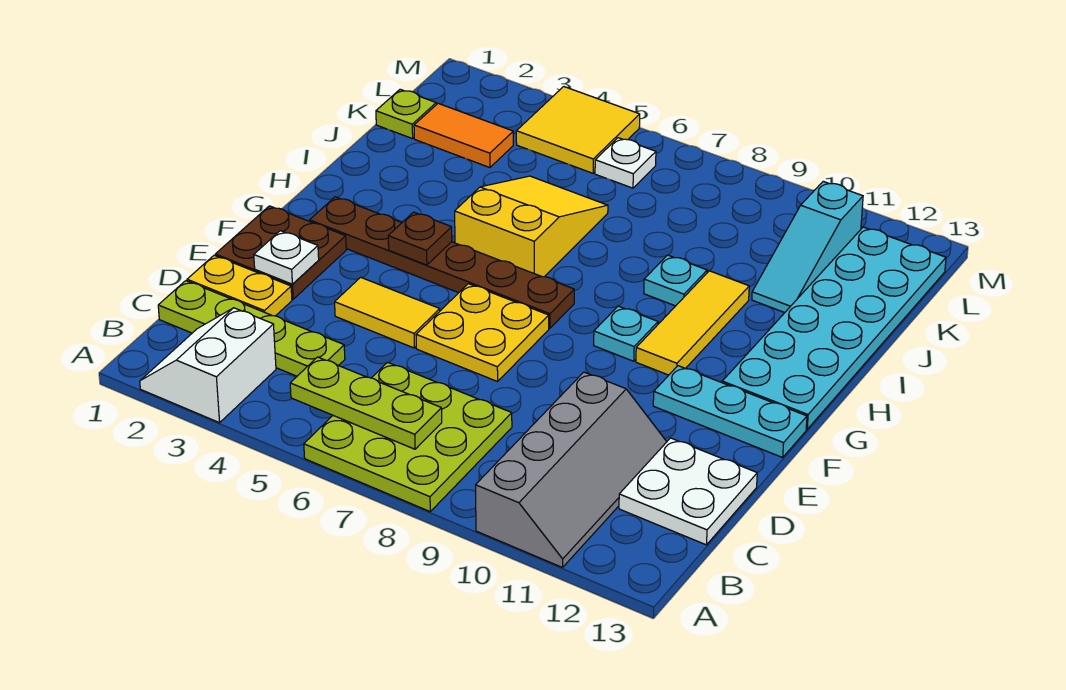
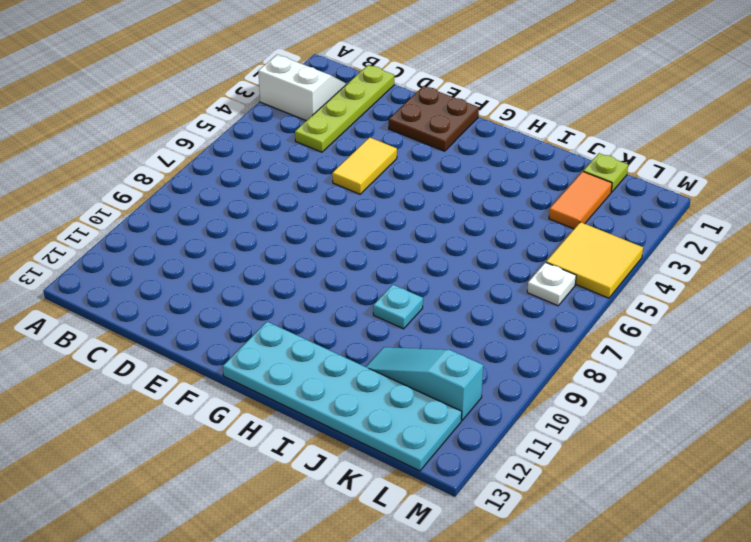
none -> lime 3x3 plate [304,362,512,511]
none -> grey 2x4 slope [476,372,667,567]
none -> white 2x2 plate [619,438,757,545]

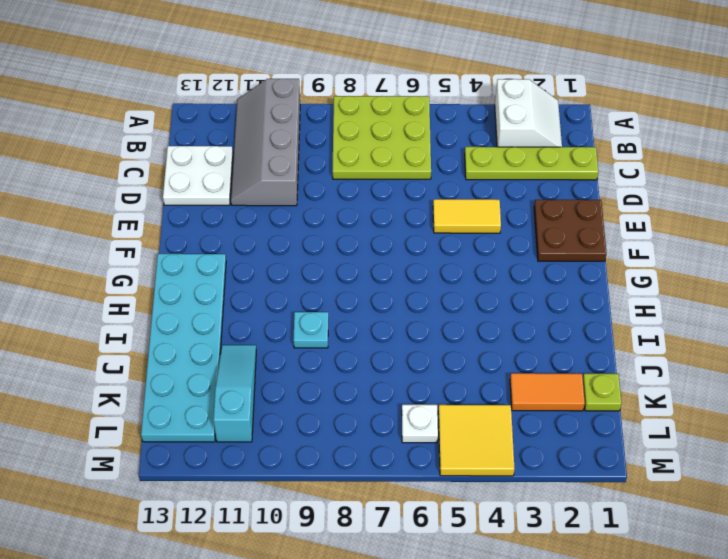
none -> yellow 1x2 plate [187,255,292,316]
none -> yellow 2x2 plate [416,284,549,382]
none -> cyan 1x3 plate [653,366,807,457]

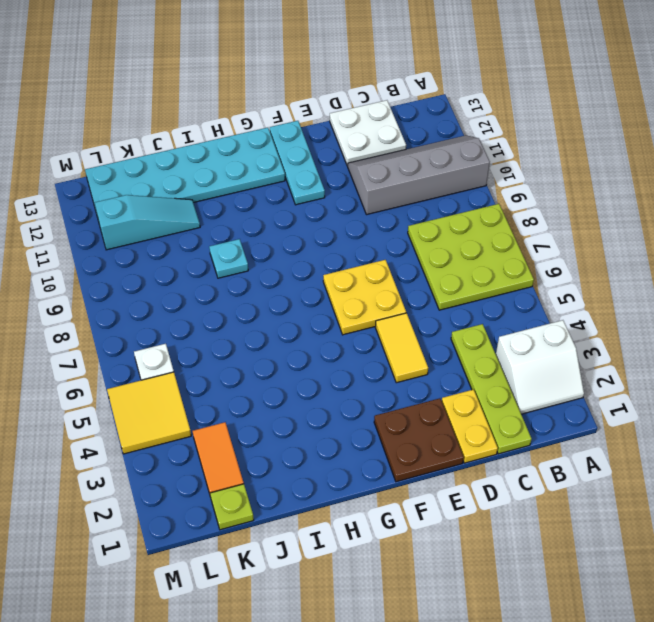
none -> brown 1x6 plate [310,197,574,328]
none -> cyan 1x1 plate [594,306,658,361]
none -> yellow 1x3 tile [636,271,749,375]

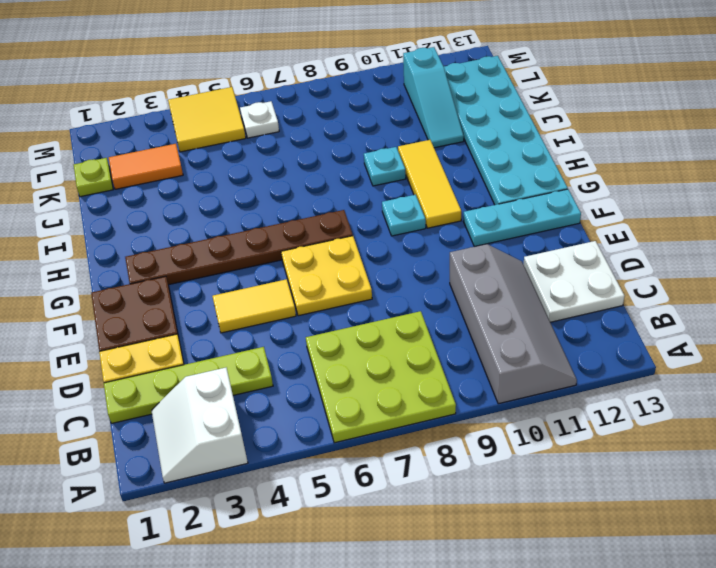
none -> yellow 2x3 slope [455,176,608,277]
none -> lime 1x3 plate [290,357,442,449]
none -> white 1x1 plate [254,231,319,284]

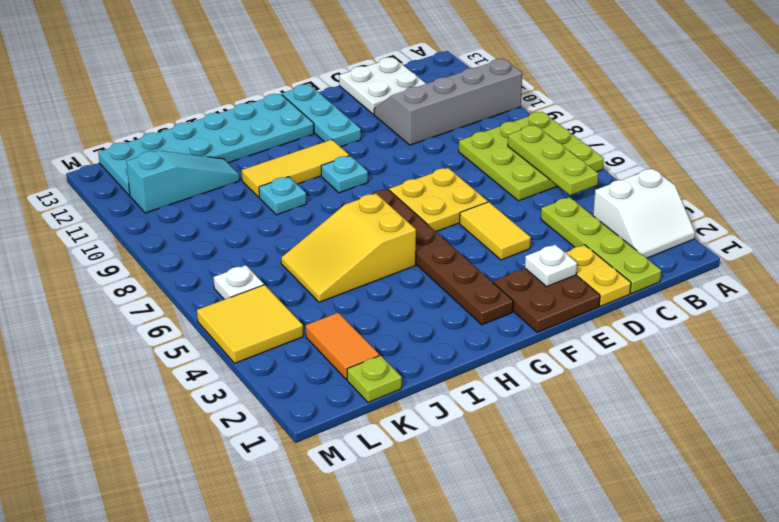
none -> brown 1x1 plate [388,212,452,265]

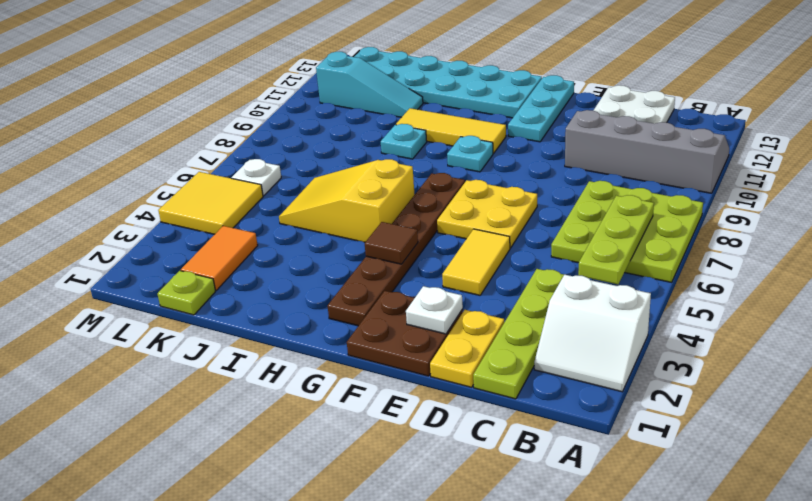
brown 1x1 tile [365,222,418,264] -> brown 1x1 plate [388,212,452,265]

